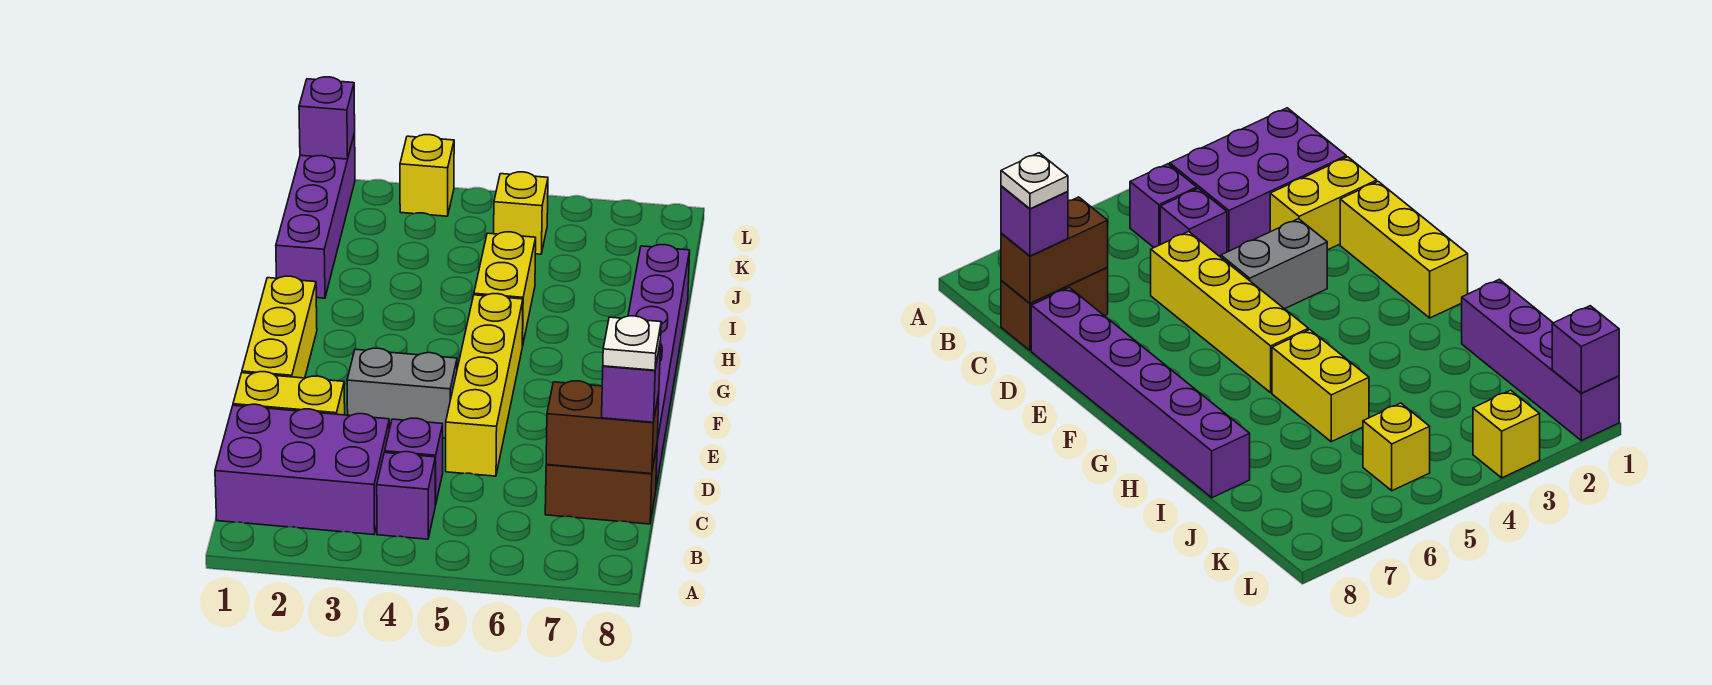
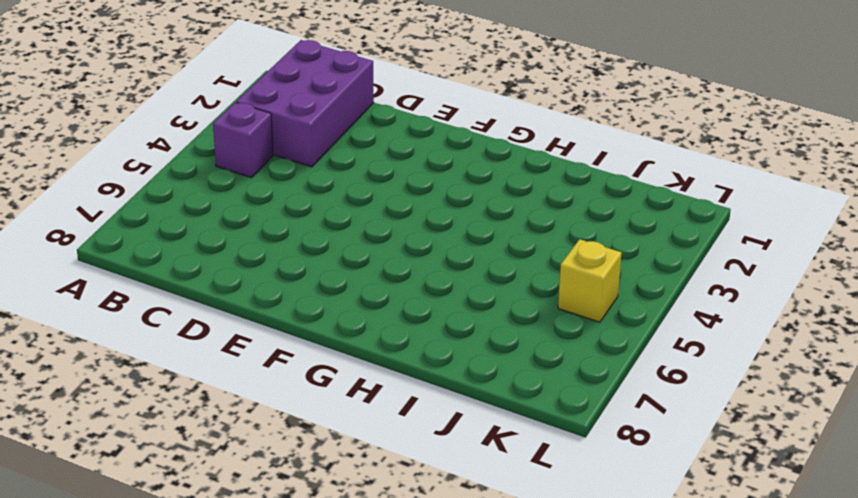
none -> purple 1x1 brick [385,418,443,505]
none -> brown 1x2 brick [545,446,657,524]
none -> yellow 1x2 brick [233,372,345,415]

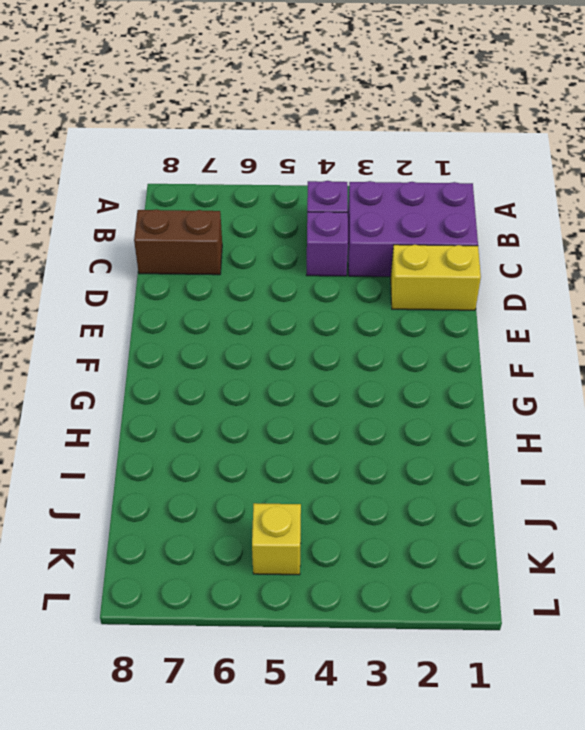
none -> yellow 1x4 brick [446,294,523,476]
none -> purple 1x6 brick [628,245,690,487]
none -> yellow 1x3 brick [242,276,317,378]

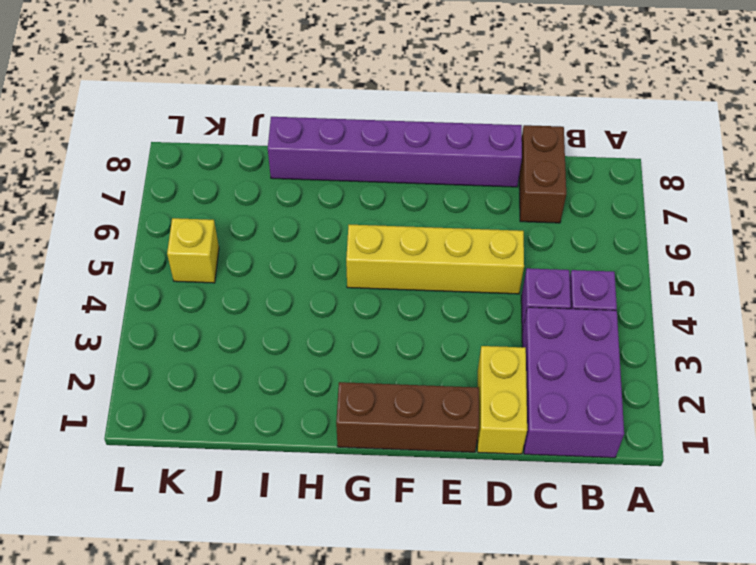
brown 1x3 brick [336,382,479,452] -> yellow 1x3 brick [242,276,317,378]
none -> grey 1x2 brick [347,348,457,438]
none -> yellow 1x2 brick [474,232,536,346]
none -> purple 1x4 brick [276,133,355,298]

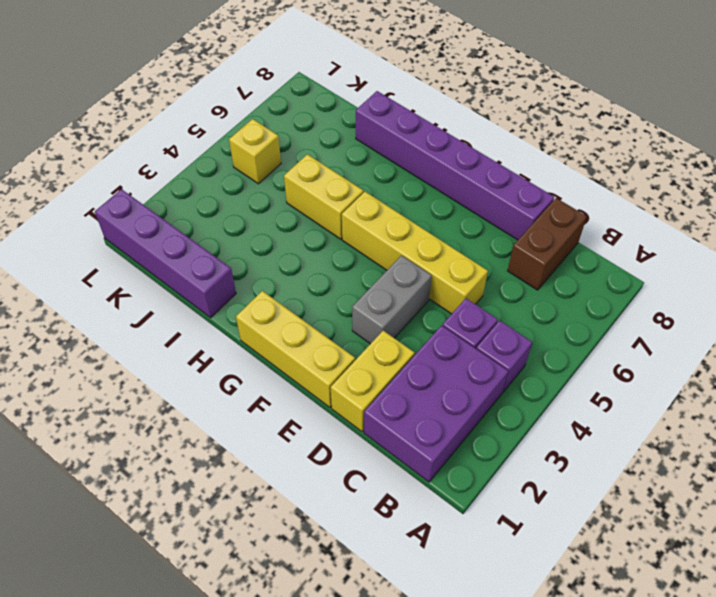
none -> yellow 1x1 brick [400,135,454,216]
none -> brown 1x2 brick [546,381,659,474]
none -> purple 1x1 brick [299,77,355,159]

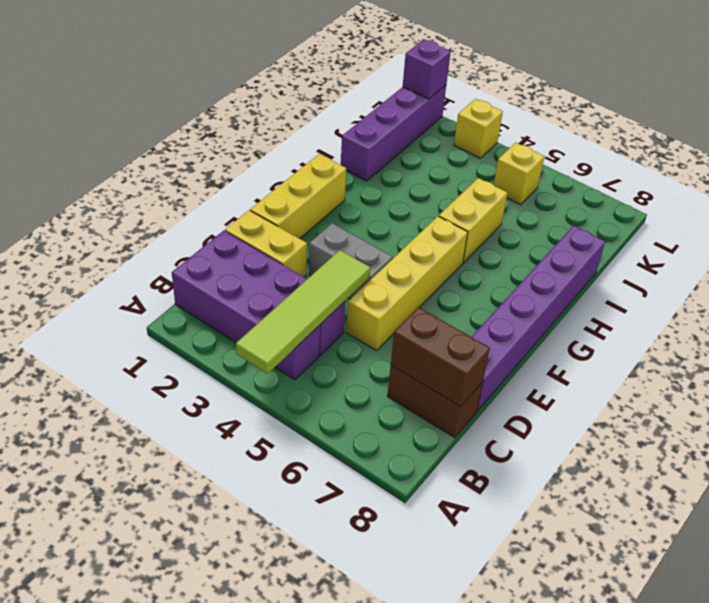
lime 1x4 tile [236,250,370,374] -> none
none -> purple 1x1 brick [602,340,661,422]
none -> white 1x1 plate [603,316,661,370]

